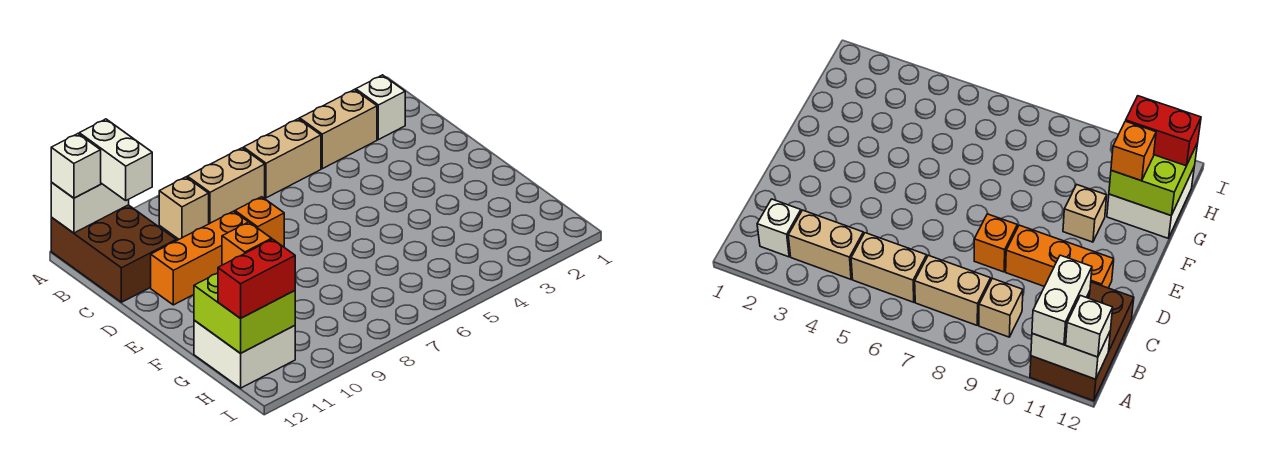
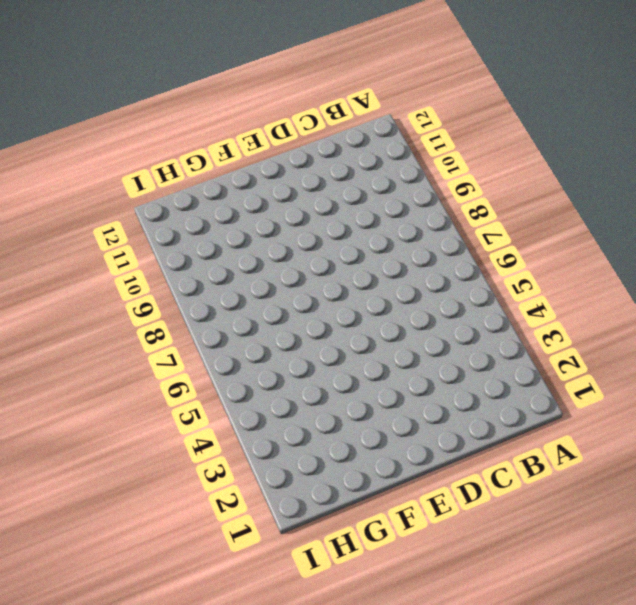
none -> brown 2x3 brick [51,205,176,302]
none -> white 1x1 brick [356,75,405,140]
none -> tan 1x2 brick [300,90,377,169]

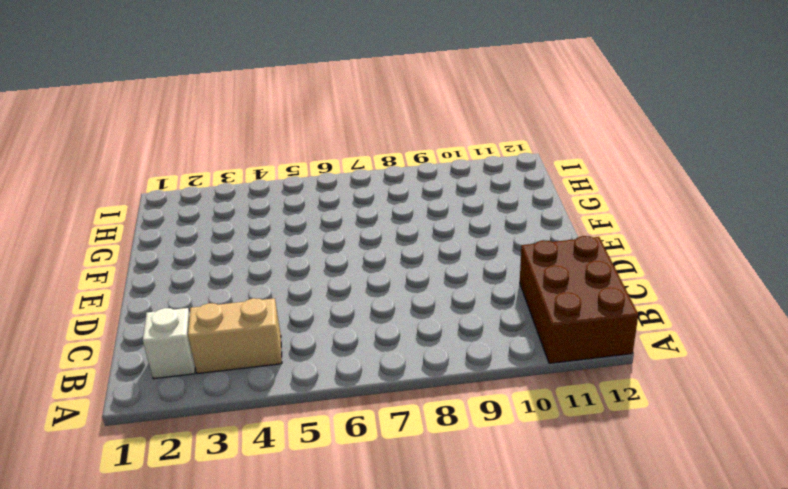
none -> tan 1x2 brick [244,119,321,198]
none -> tan 1x2 brick [187,148,265,224]
none -> tan 1x1 brick [159,177,209,239]

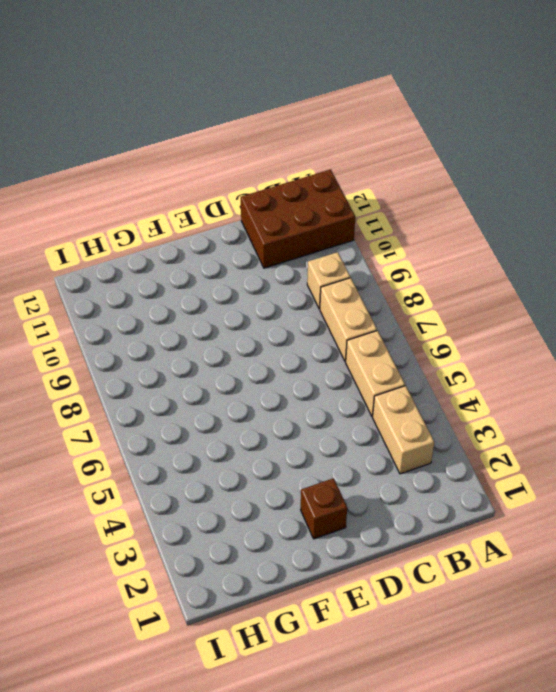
brown 1x1 brick [301,478,347,539] -> none
none -> white 1x1 brick [356,75,405,140]
none -> orange 1x1 brick [235,197,284,247]
none -> orange 1x3 brick [151,211,248,305]

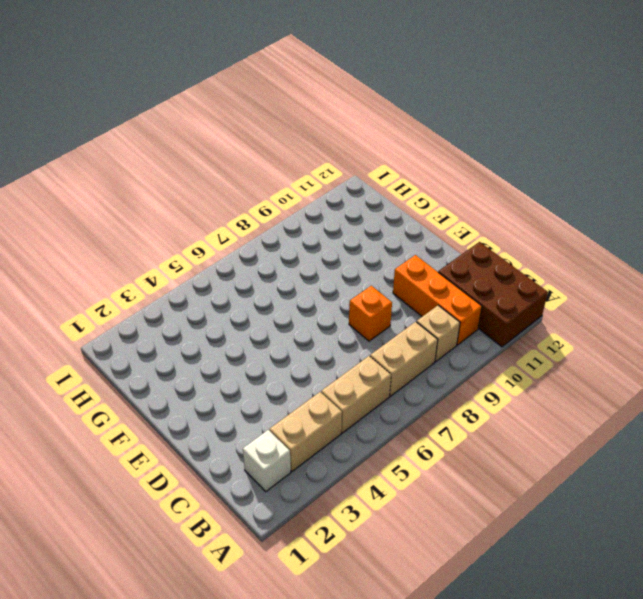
orange 1x3 brick [393,255,482,345] -> orange 1x3 brick turned to [151,211,248,305]
none -> tan 1x1 brick [1063,185,1107,242]
none -> white 2x2 brick [194,320,295,388]
none -> white 1x2 brick [51,182,129,233]

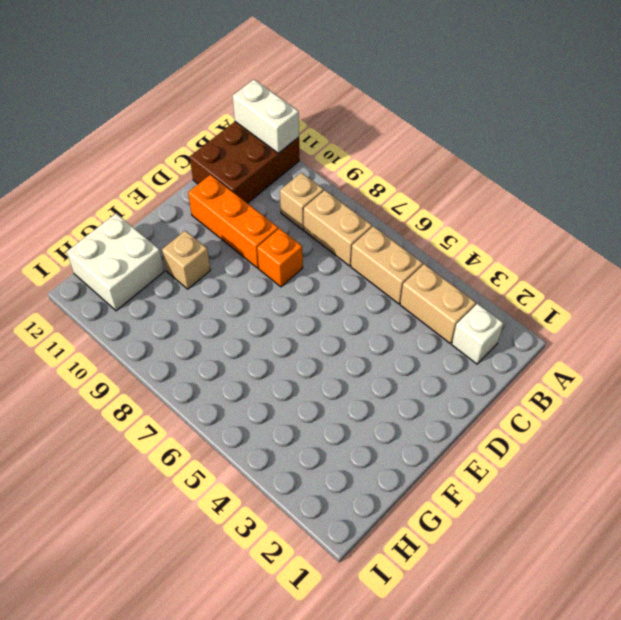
none -> lime 2x2 brick [194,273,295,353]
none -> white 1x2 brick [79,119,152,200]
none -> white 1x1 brick [51,134,101,198]

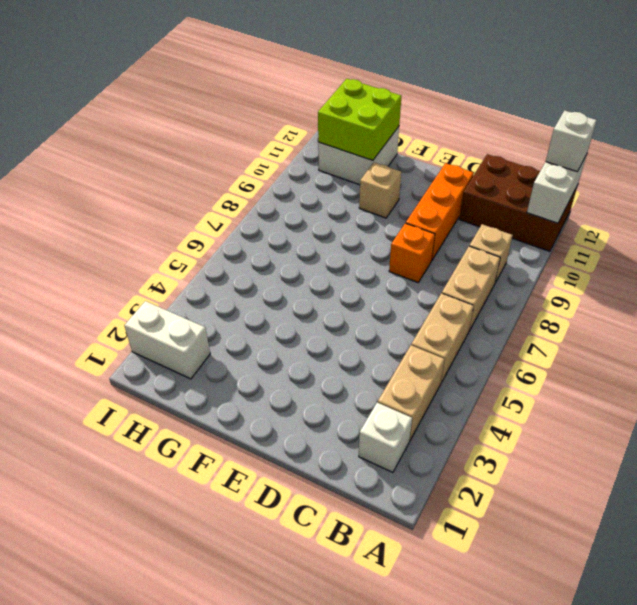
white 1x2 brick [124,301,210,379] -> white 1x2 brick moved to [79,119,152,200]
none -> orange 1x1 brick [222,222,272,265]
none -> red 1x2 brick [218,239,295,318]

